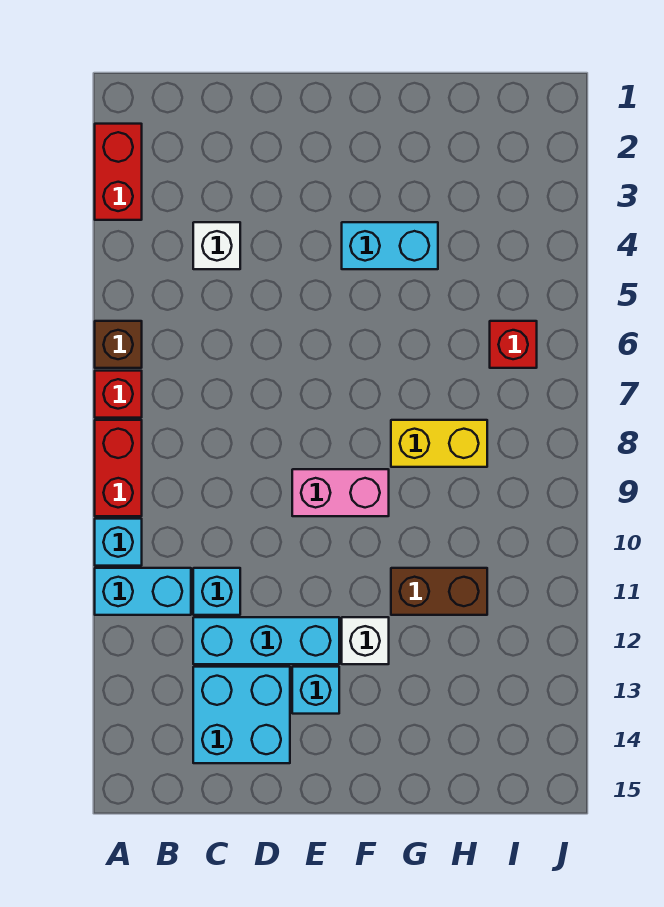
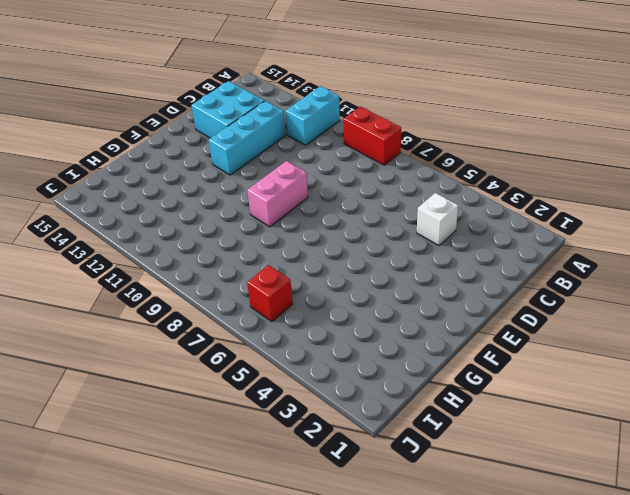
none -> red 1x2 brick [95,124,142,220]
none -> brown 1x1 brick [95,321,142,368]
none -> red 1x1 brick [95,371,142,418]

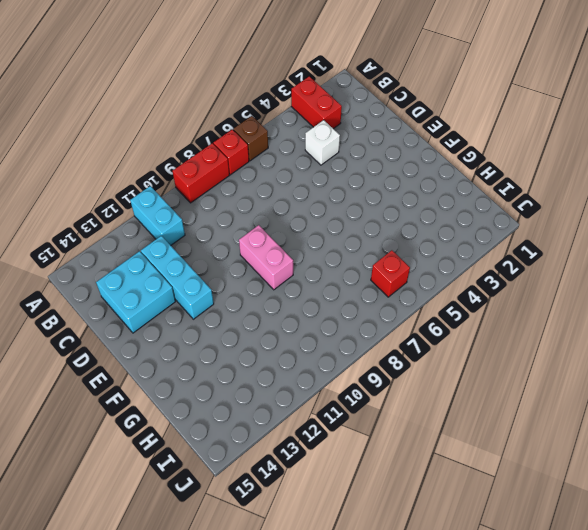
red 1x2 brick [291,76,342,129] -> red 1x2 brick turned to [95,124,142,220]
none -> cyan 1x1 brick [95,519,142,566]
none -> cyan 1x1 brick [193,568,240,615]
none -> cyan 1x1 brick [292,667,339,714]

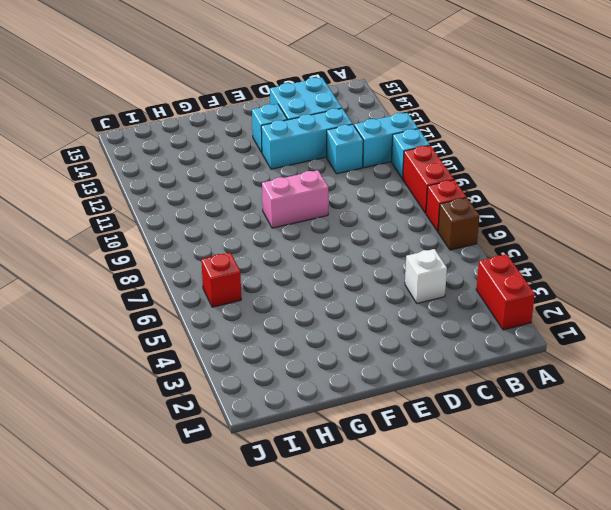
none -> cyan 1x2 brick [342,222,438,269]
none -> white 1x1 brick [342,617,389,664]
none -> yellow 1x2 brick [391,420,487,467]

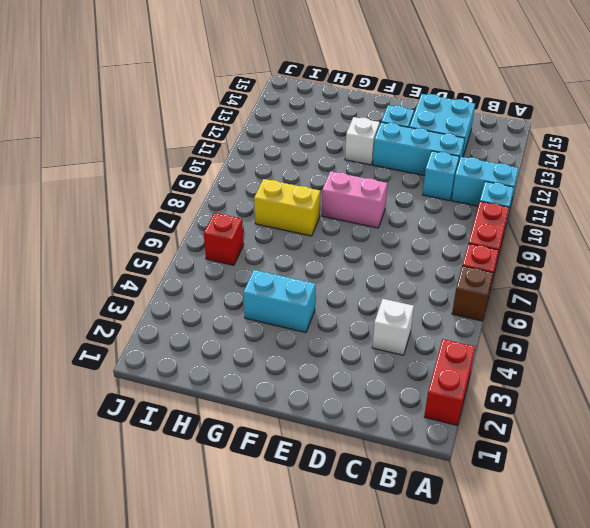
none -> brown 1x2 brick [391,568,487,615]

